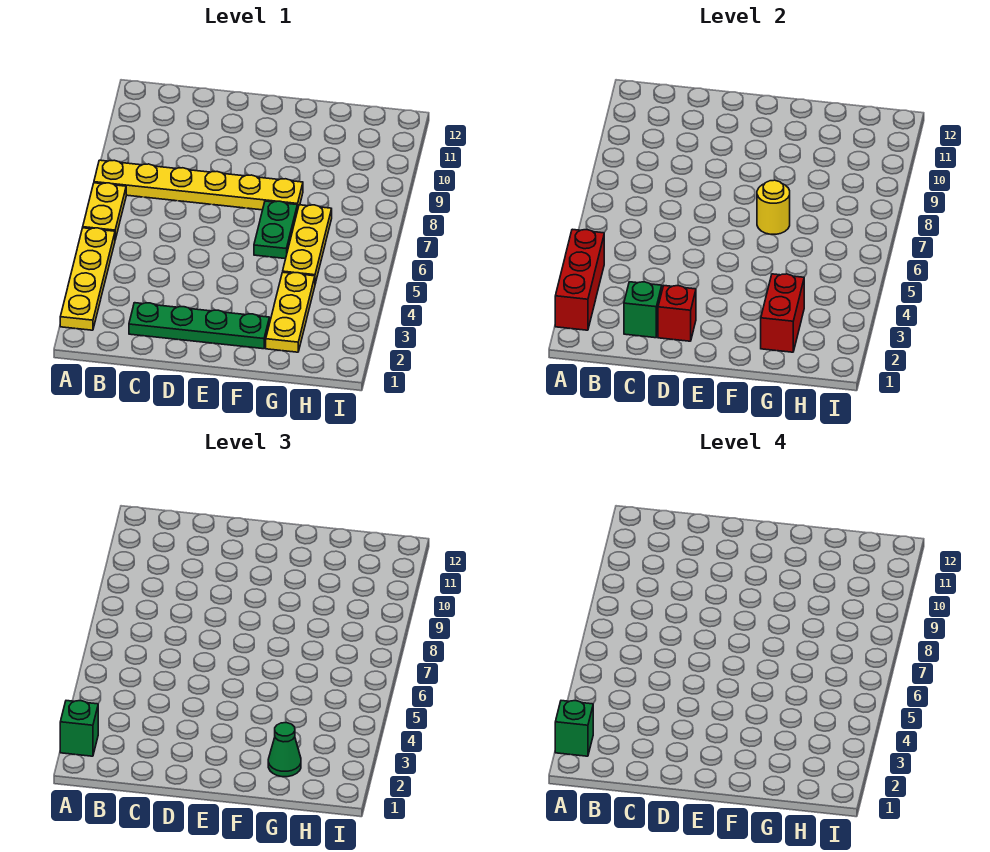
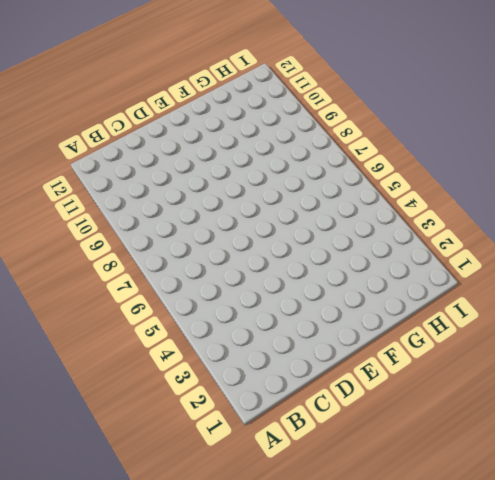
none -> yellow 1x4 plate [60,228,115,330]
none -> yellow 1x2 plate [83,183,126,239]
none -> yellow 1x6 plate [94,160,303,211]

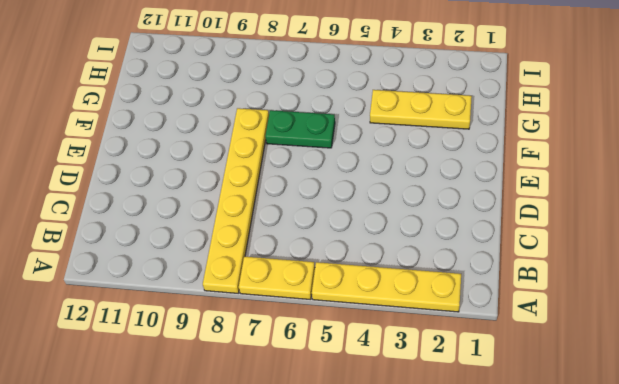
none -> green 1x4 plate [129,303,269,349]
none -> yellow 1x3 plate [283,205,332,284]
none -> red 1x3 brick [555,229,604,330]

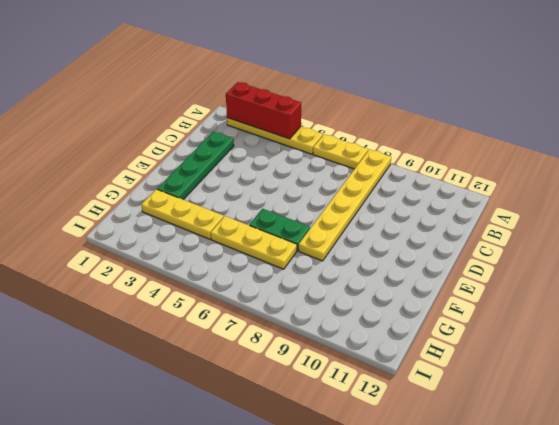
none -> green 1x1 brick [624,282,662,338]
none -> red 1x1 brick [658,286,696,341]
none -> yellow 1x1 round brick [757,180,790,234]

